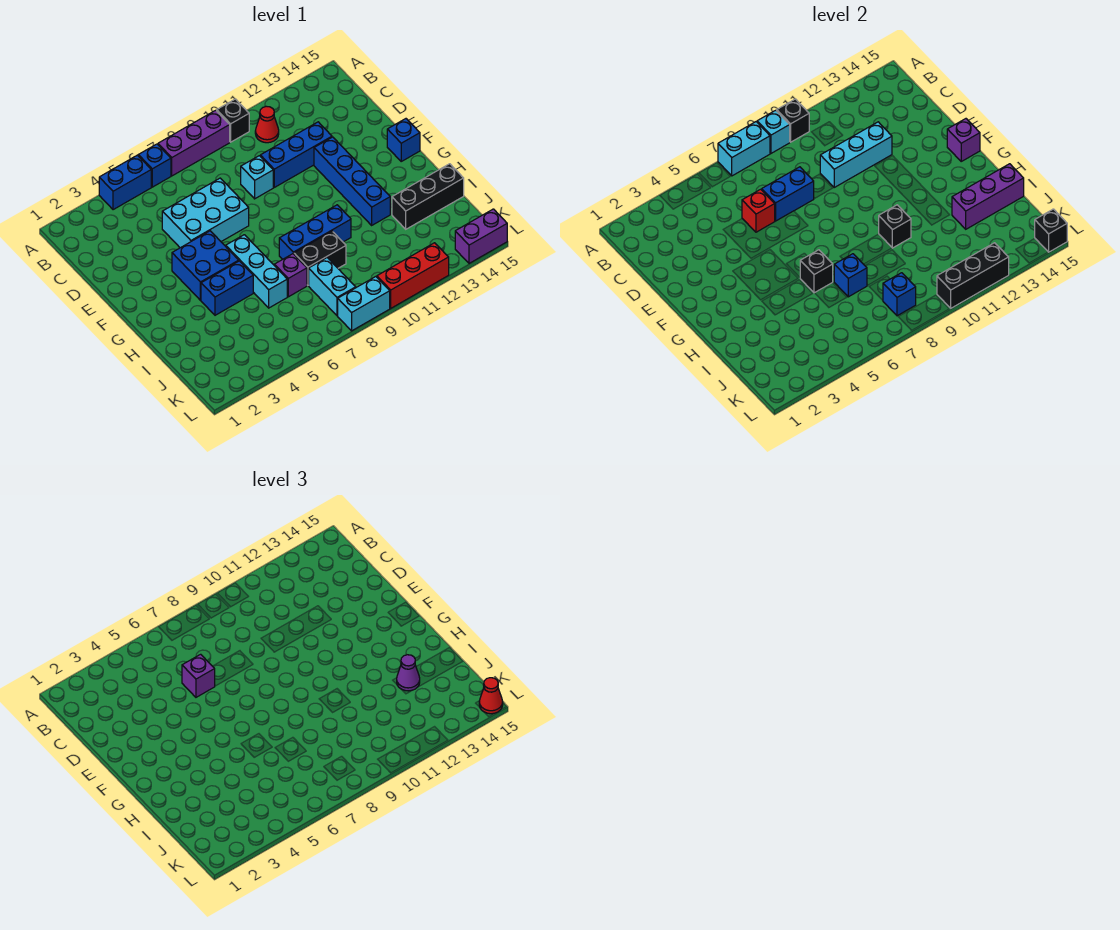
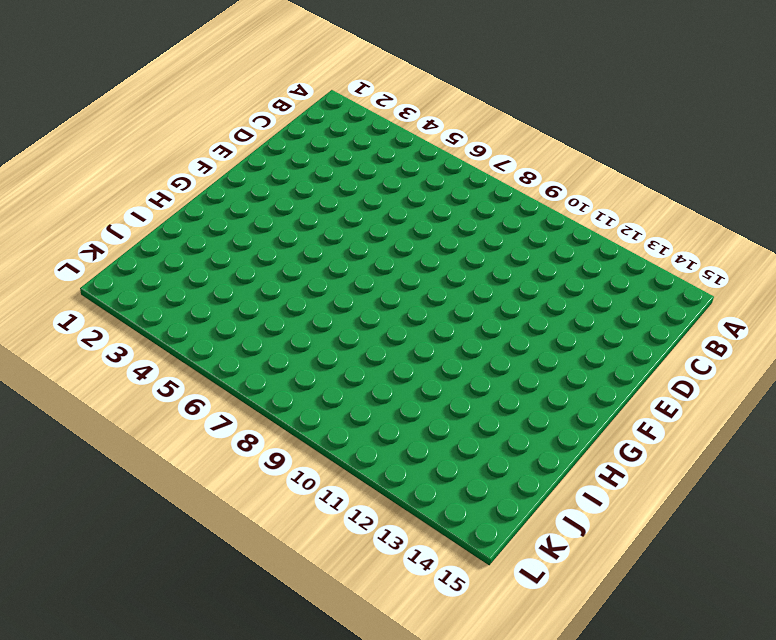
none -> blue 1x2 brick [99,155,151,210]
none -> blue 1x1 brick [138,144,171,187]
none -> purple 1x3 brick [158,110,230,176]
none -> black 1x1 brick [217,99,249,142]

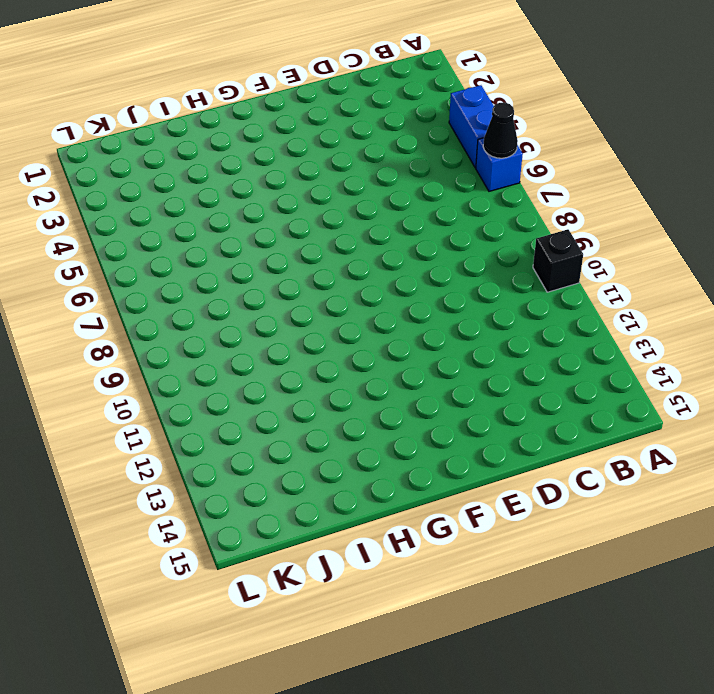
black 1x1 cone [483,102,518,158] -> none
none -> purple 1x3 brick [158,110,230,176]
none -> red 1x1 cone [255,106,279,143]
none -> cyan 2x3 brick [162,178,249,248]
none -> cyan 1x1 brick [241,156,273,199]

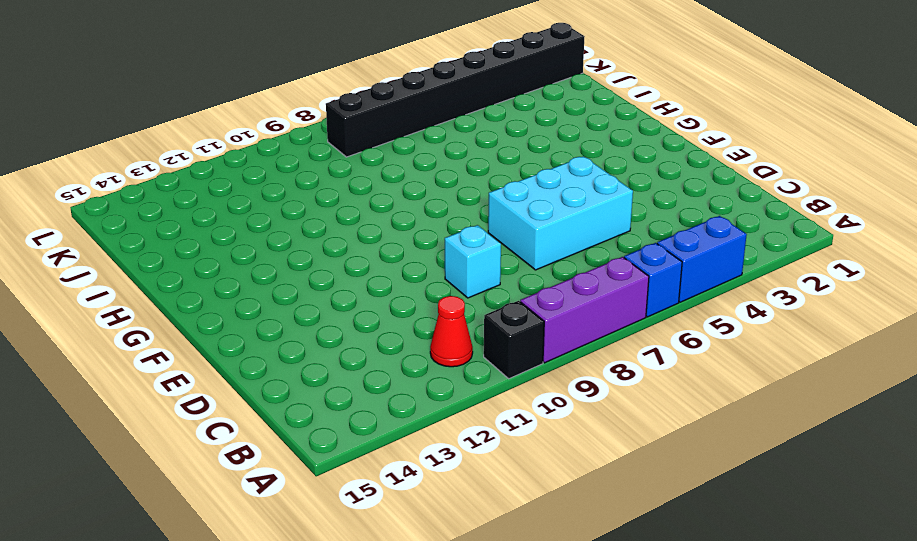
black 1x8 brick [326,23,585,157] -> cyan 1x2 brick [309,258,356,316]
none -> blue 1x3 brick [260,122,332,187]
none -> blue 1x4 brick [314,137,390,225]
none -> blue 2x2 brick [172,231,239,300]
none -> blue 1x1 brick [387,119,420,161]

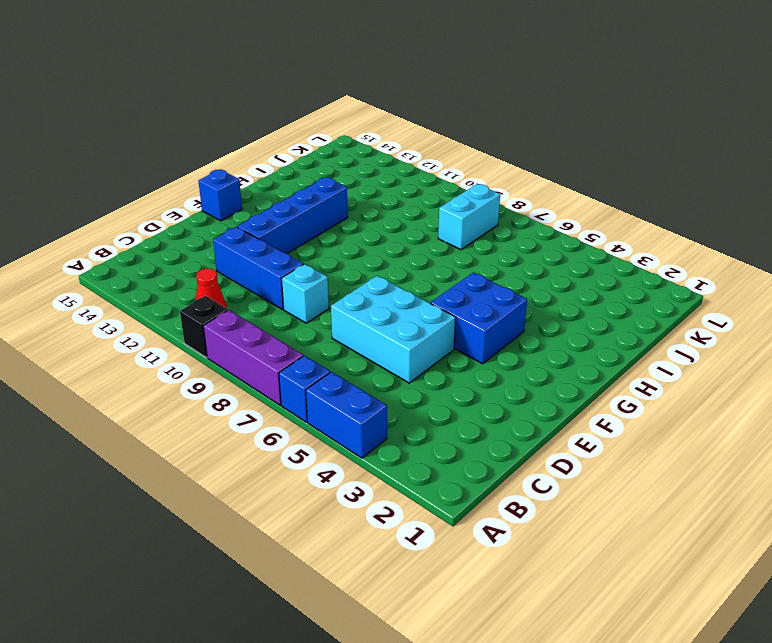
none -> cyan 1x3 brick [226,235,287,308]
none -> blue 1x2 brick [201,261,253,315]
none -> blue 1x3 brick [279,205,351,259]
none -> purple 1x1 brick [274,254,307,297]

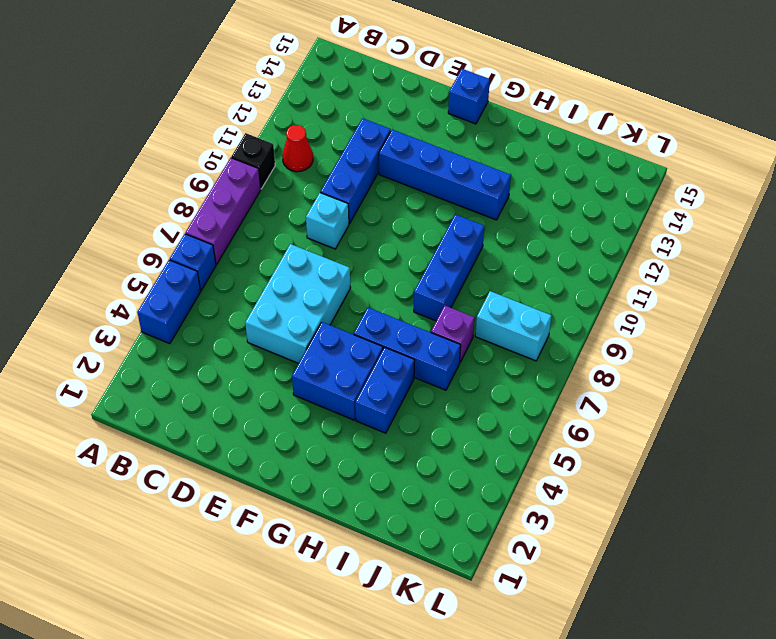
blue 1x3 brick [354,307,461,390] -> cyan 1x3 brick [226,235,287,308]
none -> black 1x2 brick [294,231,346,285]
none -> black 1x3 brick [392,164,464,229]
none -> cyan 1x2 brick [338,277,390,331]
none -> red 1x3 brick [377,243,449,308]

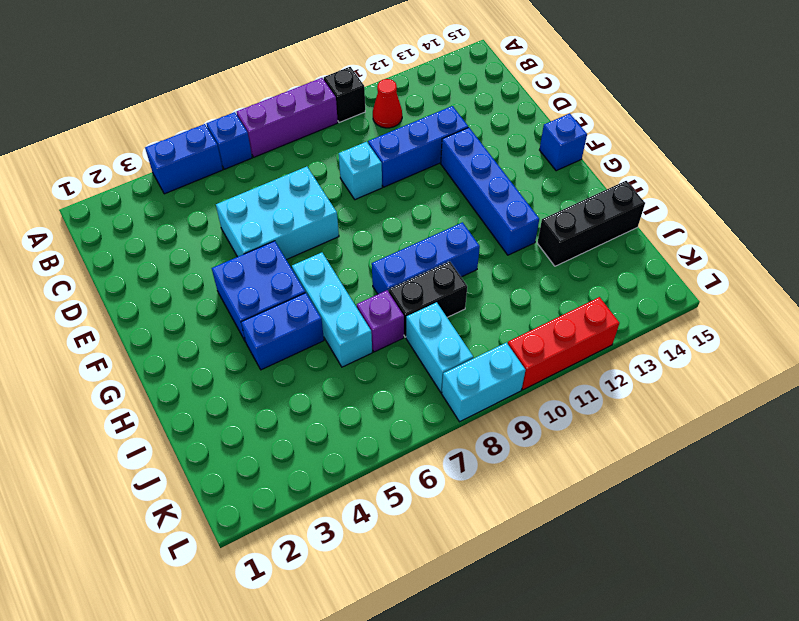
none -> purple 1x2 brick [455,209,507,263]
none -> cyan 1x2 brick [718,122,770,176]
none -> cyan 1x1 brick [757,110,790,153]
none -> black 1x1 brick [777,99,809,142]

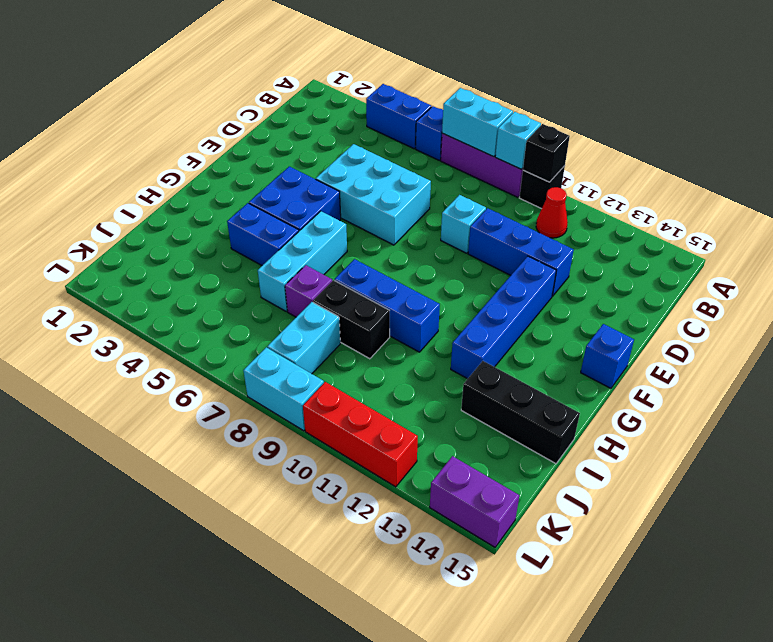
none -> red 1x1 brick [742,189,775,232]
none -> blue 1x2 brick [762,167,814,221]
none -> cyan 1x3 brick [820,122,892,187]
none -> purple 1x1 brick [947,119,980,161]

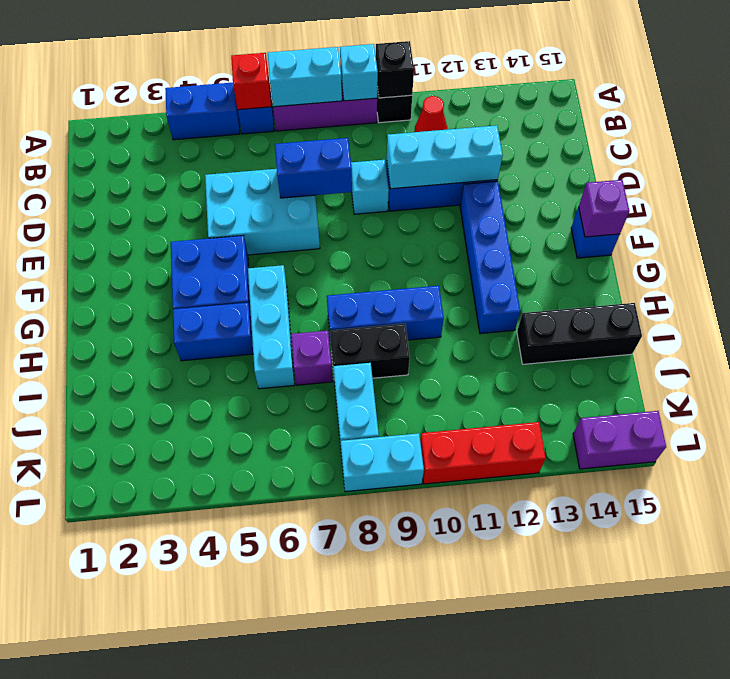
red 1x1 brick [231,53,271,110] -> red 1x1 brick moved to [742,189,775,232]
none -> black 1x1 brick [800,250,833,293]
none -> black 1x1 brick [879,205,911,248]
none -> blue 1x1 brick [834,254,867,297]
none -> purple 1x3 brick [952,164,1024,229]

